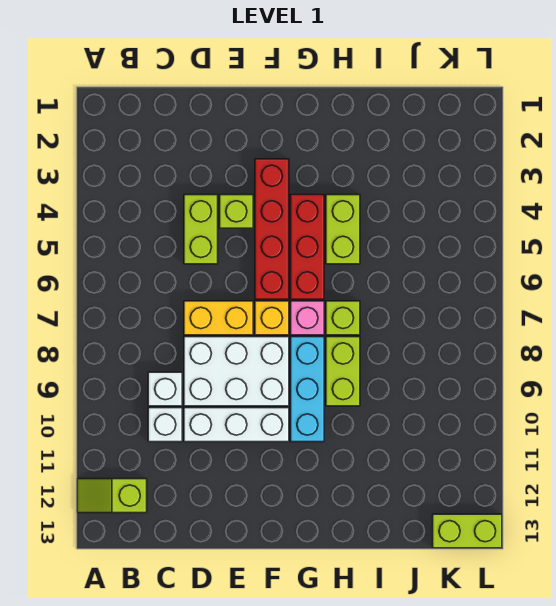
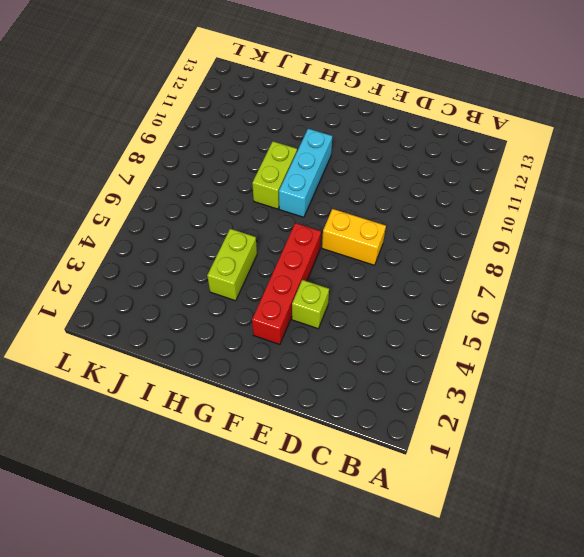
none -> lime 1x2 slope [77,479,147,513]
none -> white 1x1 brick [148,372,182,406]
none -> white 1x1 brick [148,408,182,442]

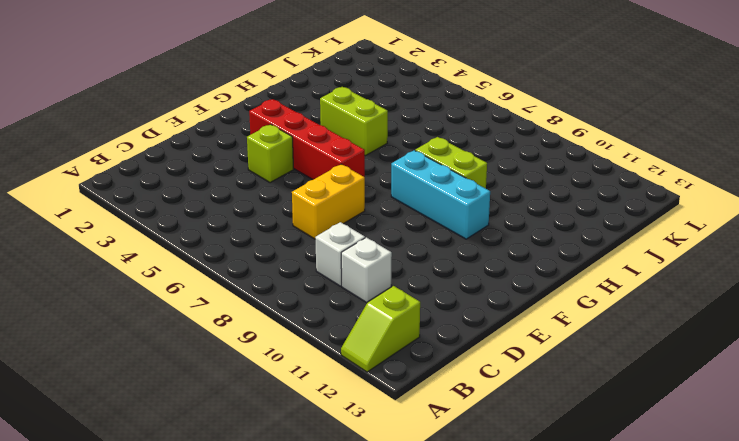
none -> lime 1x2 brick [184,195,218,264]
none -> white 2x3 brick [184,337,289,406]
none -> white 1x3 brick [184,408,289,442]

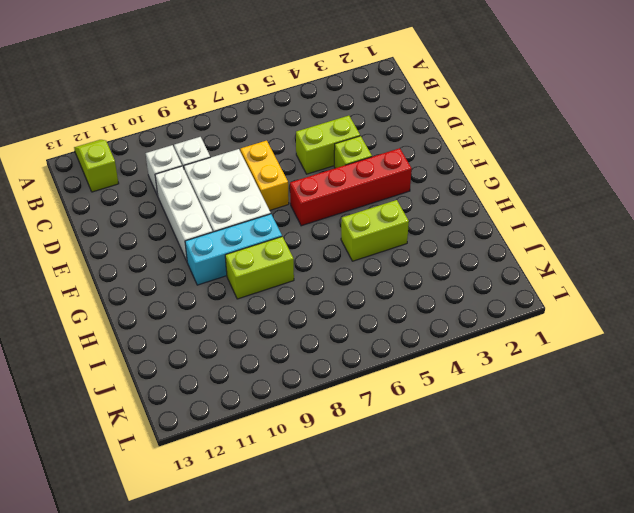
none -> yellow 1x1 brick [255,301,289,335]
none -> red 1x3 brick [291,195,324,299]
none -> pink 1x1 brick [291,301,324,335]

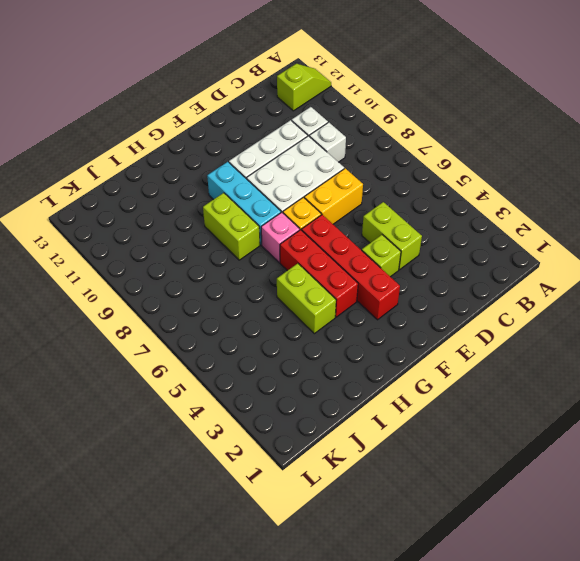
none -> lime 1x1 brick [326,301,360,335]
none -> lime 1x2 brick [433,514,502,548]

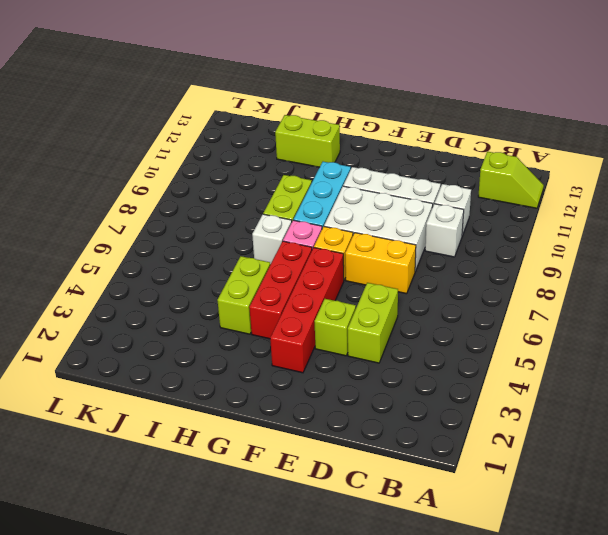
white 1x1 brick [252,214,292,264] -> lime 1x1 brick [326,301,360,335]
lime 1x2 brick [275,115,340,167] -> lime 1x2 brick moved to [433,514,502,548]

